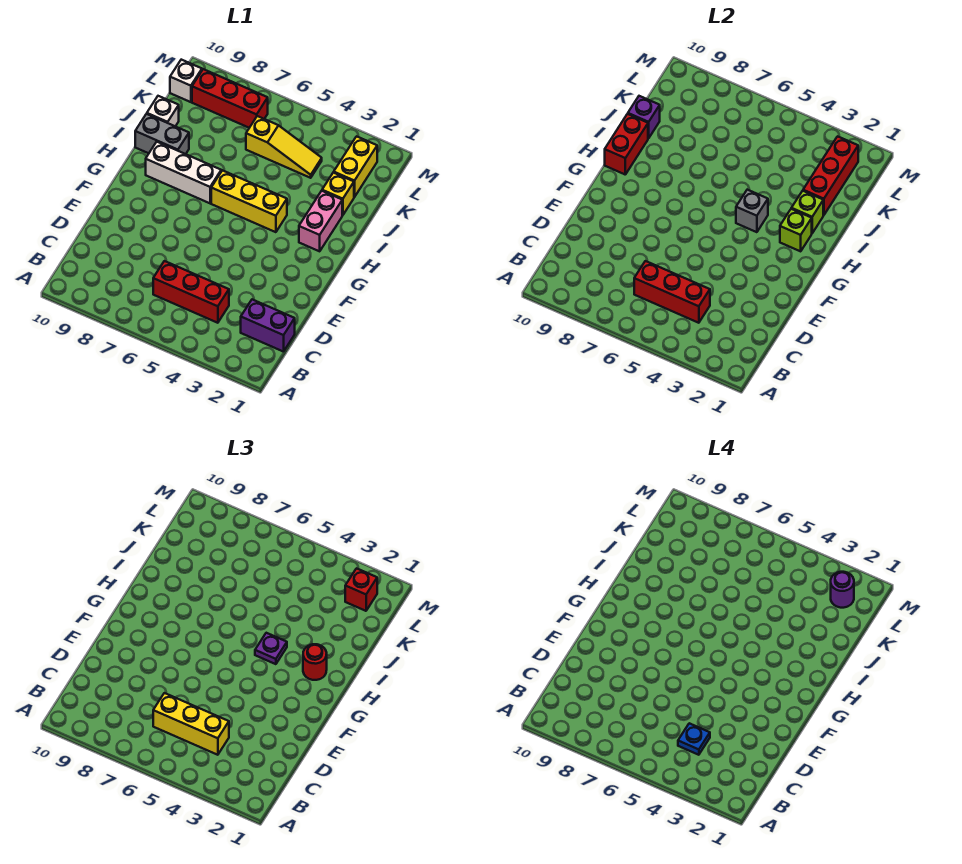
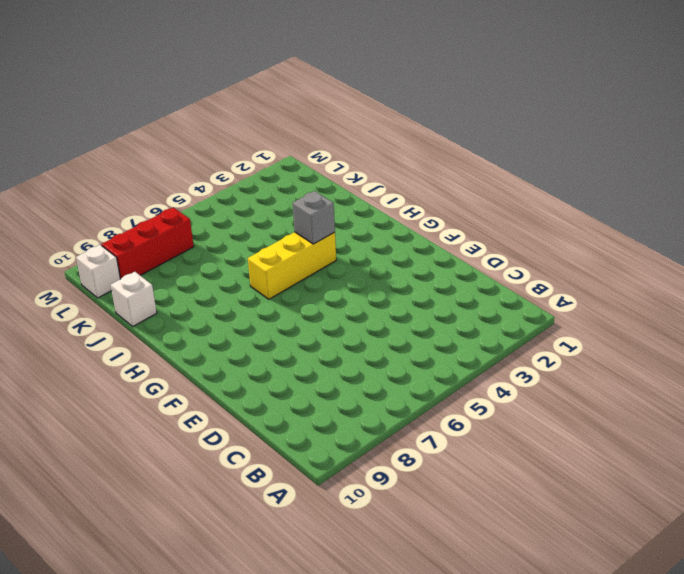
none -> purple 1x2 brick [241,300,295,352]
none -> red 1x3 brick [153,261,229,323]
none -> pink 1x2 brick [299,191,342,251]

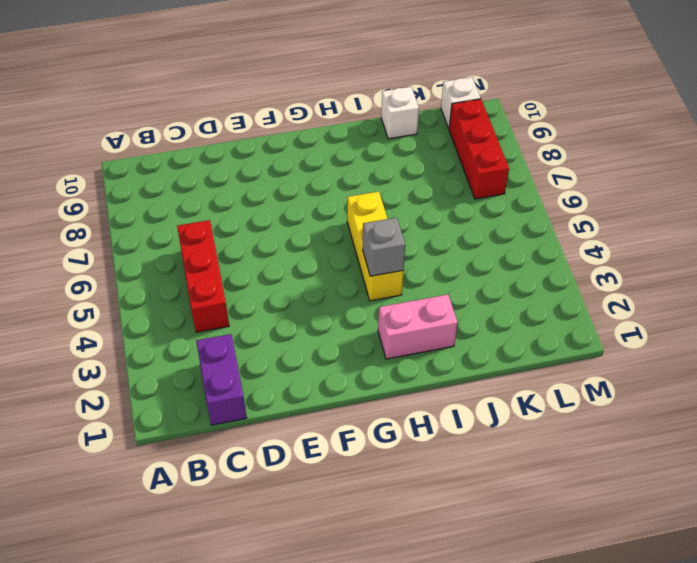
none -> white 1x3 brick [146,142,221,203]
none -> grey 1x2 brick [135,114,189,154]
none -> yellow 1x1 brick [322,172,354,215]

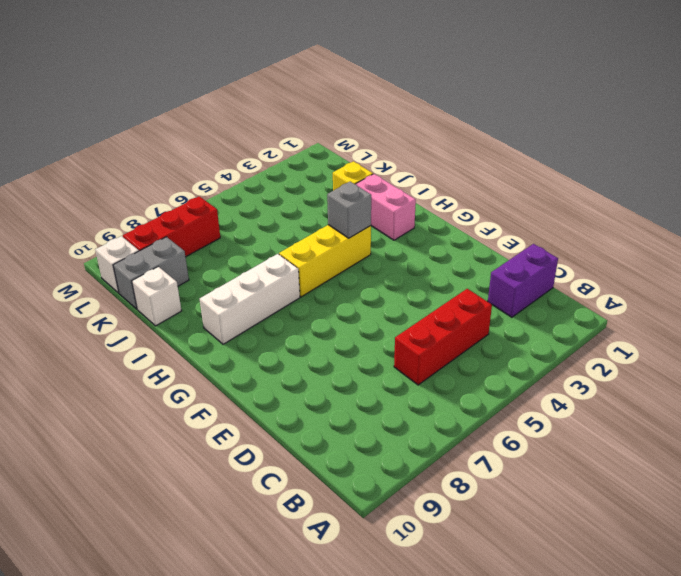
grey 1x2 brick [113,237,189,309] -> grey 1x2 brick moved to [135,114,189,154]
none -> yellow 1x2 brick [334,136,377,197]
none -> yellow 1x3 slope [246,116,322,178]
none -> red 1x3 brick [634,261,710,323]

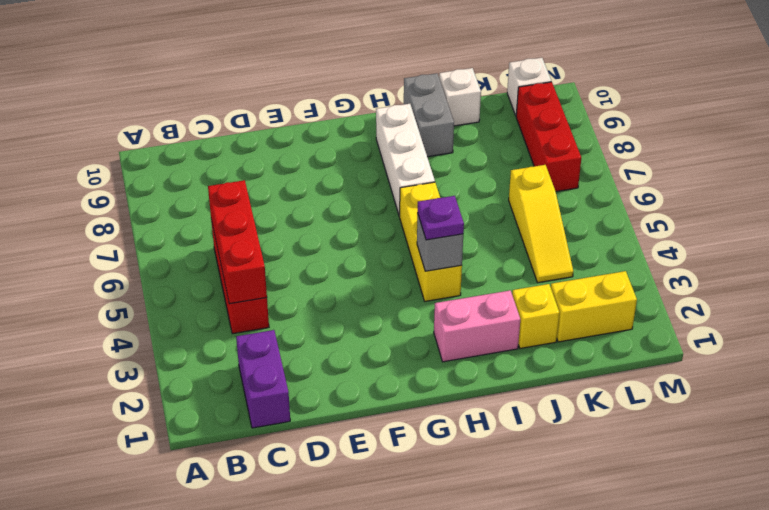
none -> lime 1x1 brick [780,209,812,251]
none -> red 1x2 brick [605,114,648,174]
none -> lime 1x1 brick [791,191,823,233]

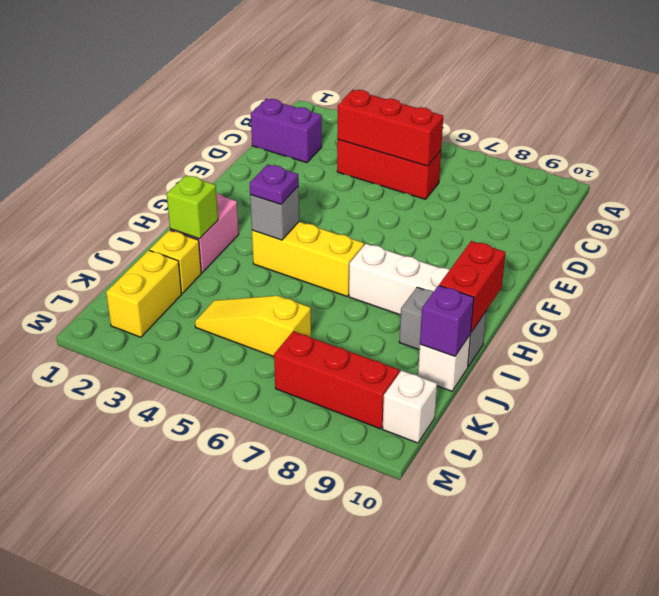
none -> lime 1x1 brick [780,209,812,251]
none -> red 1x3 brick [803,136,858,215]
none -> yellow 1x3 brick [153,693,229,755]

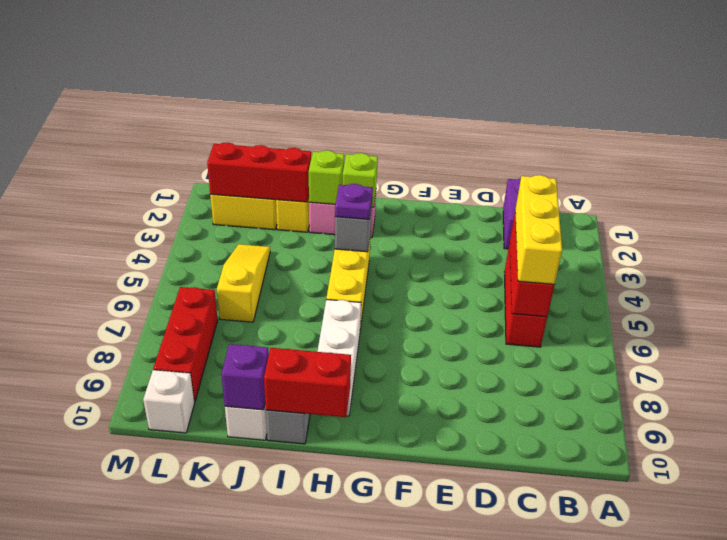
none -> red 1x1 round brick [303,644,327,680]
none -> red 1x1 brick [345,568,377,611]
none -> blue 1x1 plate [678,723,710,755]

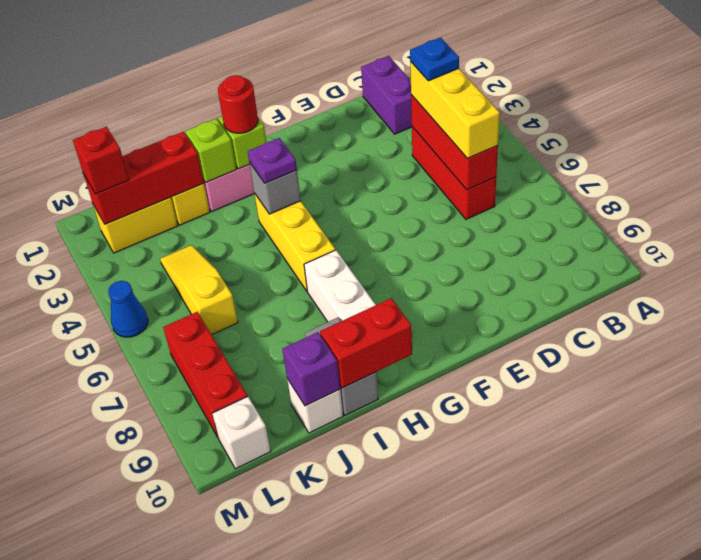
blue 1x1 cone [108,281,148,337] -> none
none -> purple 1x1 round brick [831,572,854,608]

